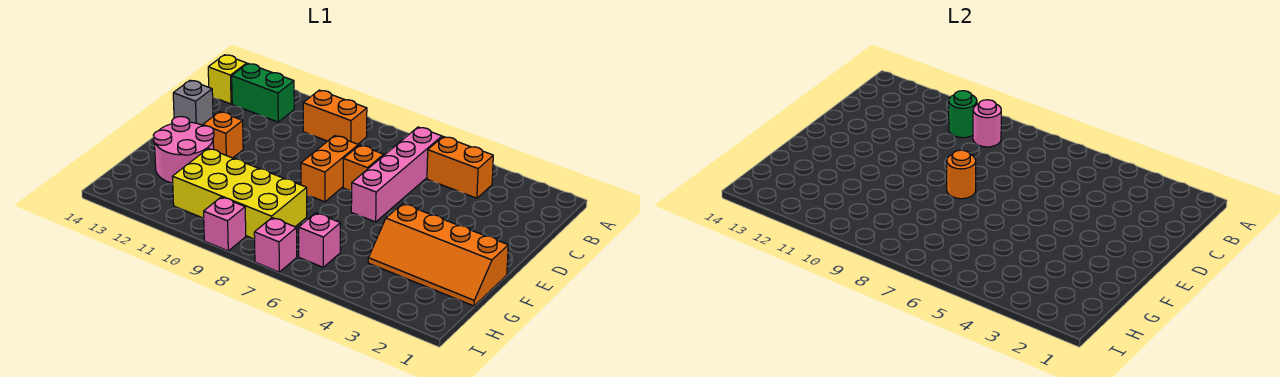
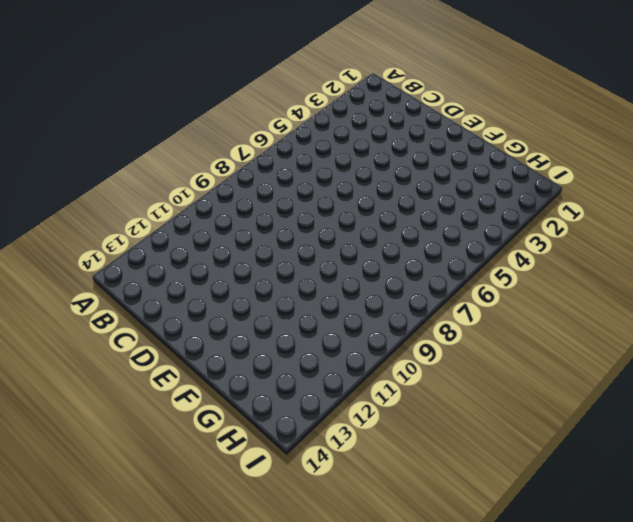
none -> orange 1x2 brick [427,137,493,198]
none -> pink 1x4 brick [351,127,442,222]
none -> orange 1x2 brick [303,90,367,144]

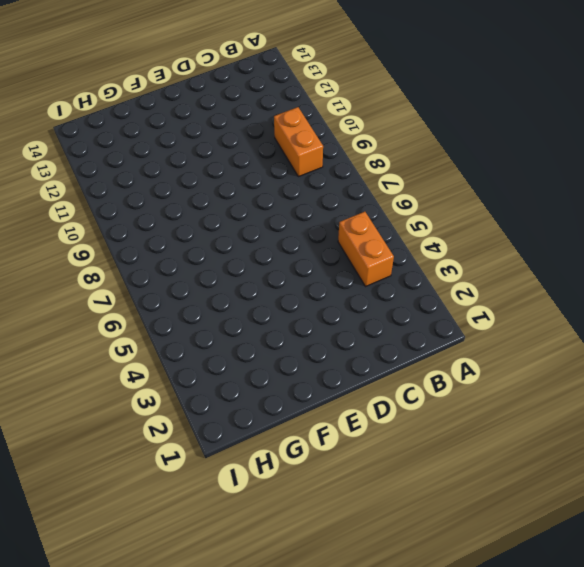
none -> pink 1x4 brick [351,127,442,222]
none -> green 1x2 brick [232,64,294,122]
none -> yellow 1x1 brick [208,55,247,104]

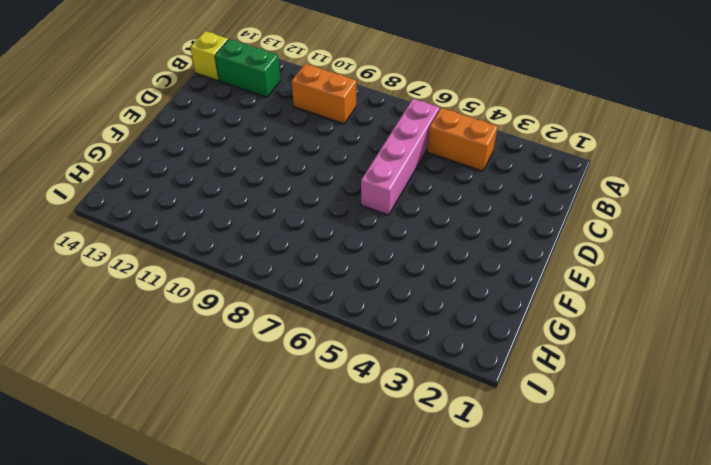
none -> orange 1x1 brick [343,145,384,191]
none -> orange 1x2 brick [301,136,358,202]
none -> grey 1x1 brick [173,80,213,125]

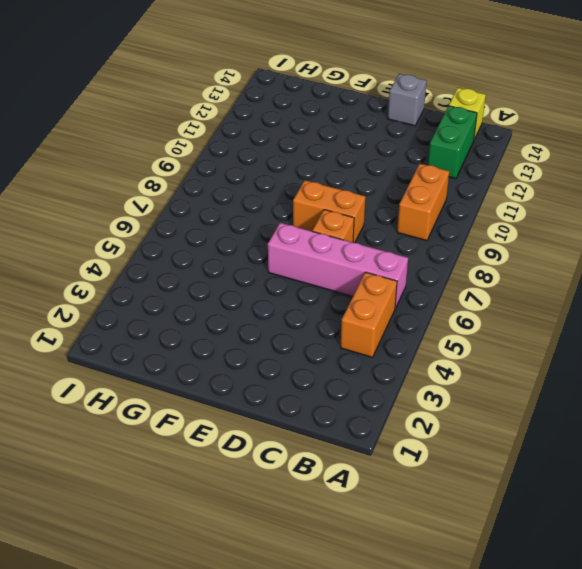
none -> orange 1x1 brick [203,112,243,158]
none -> orange 2x4 slope [368,204,508,306]
none -> pink 2x2 round brick [153,116,214,183]

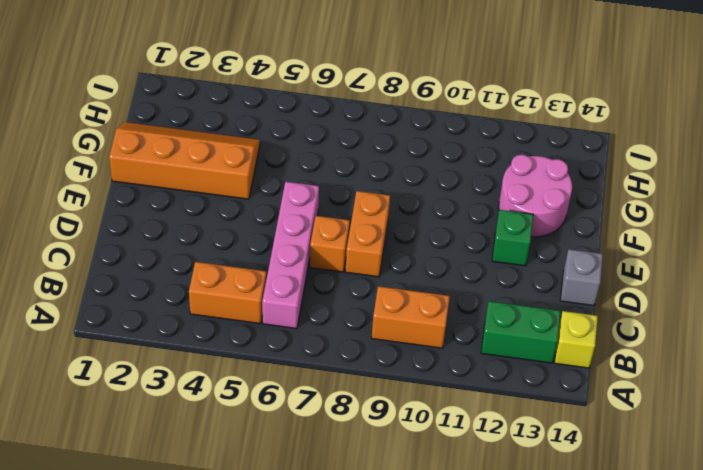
green 1x1 brick [492,210,533,266] -> orange 1x1 brick [203,112,243,158]
none -> yellow 2x4 brick [172,149,307,239]
none -> pink 1x1 brick [299,213,340,267]
none -> pink 1x1 brick [254,218,297,272]

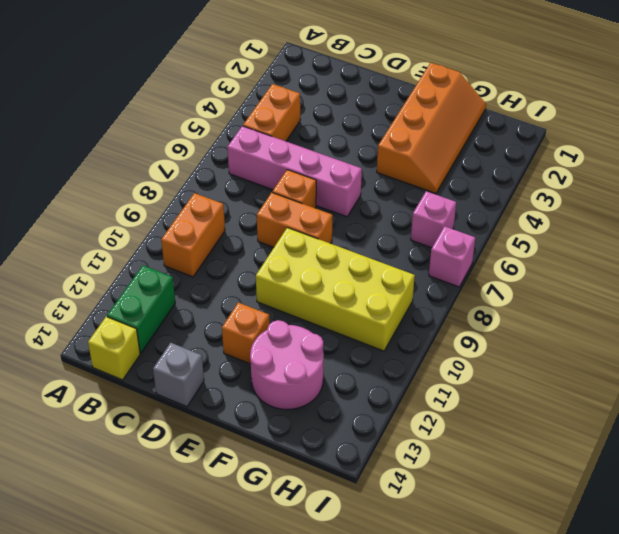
yellow 2x4 brick [256,228,415,351] -> yellow 2x4 brick turned to [172,149,307,239]
none -> pink 1x1 brick [204,197,246,251]
none -> pink 1x1 round brick [973,100,1001,147]
none -> green 1x1 round brick [949,91,977,138]

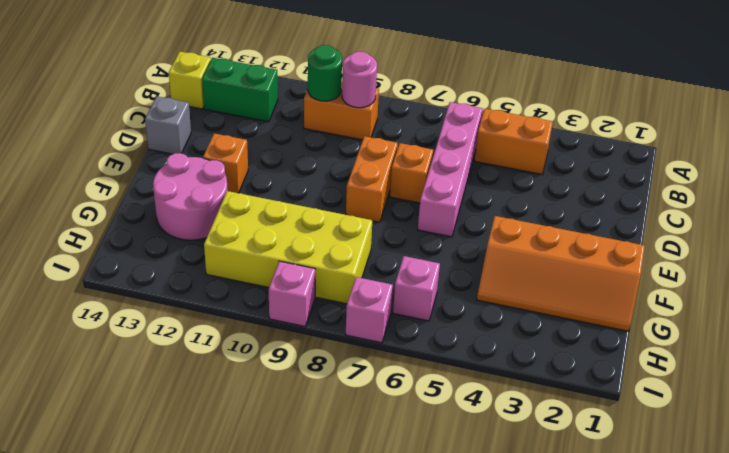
none -> orange 1x1 round brick [947,150,976,199]

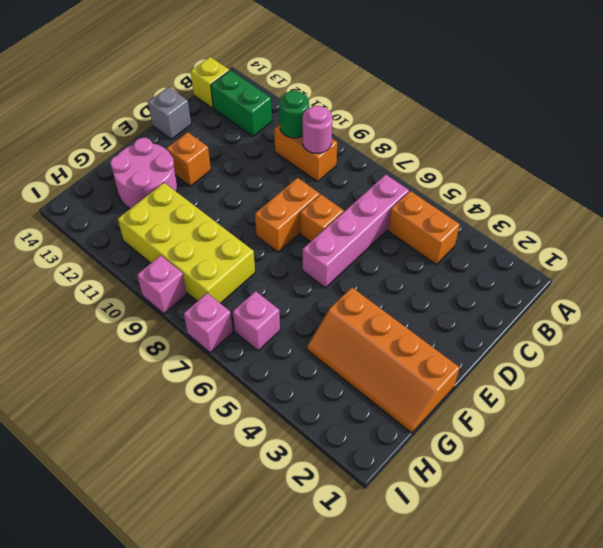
none -> orange 1x1 round brick [947,150,976,199]

